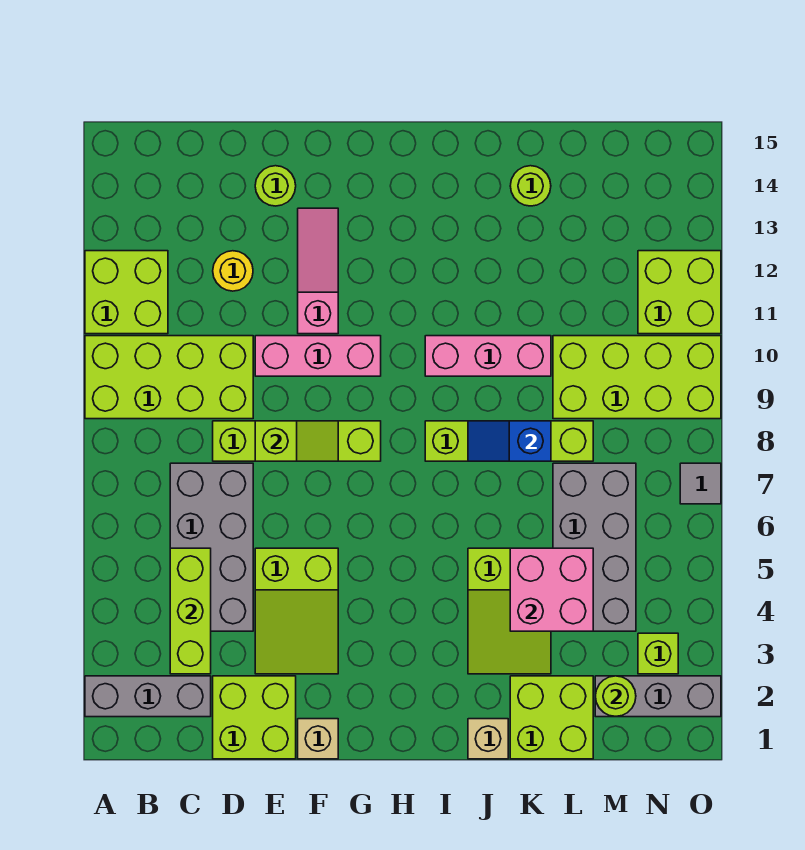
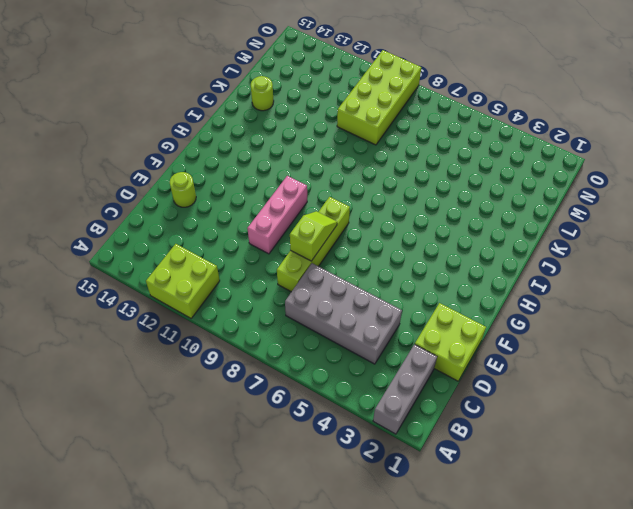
none -> lime 2x4 brick [85,336,253,419]
none -> yellow 1x1 round brick [213,251,253,291]
none -> lime 2x3 slope [255,548,338,674]

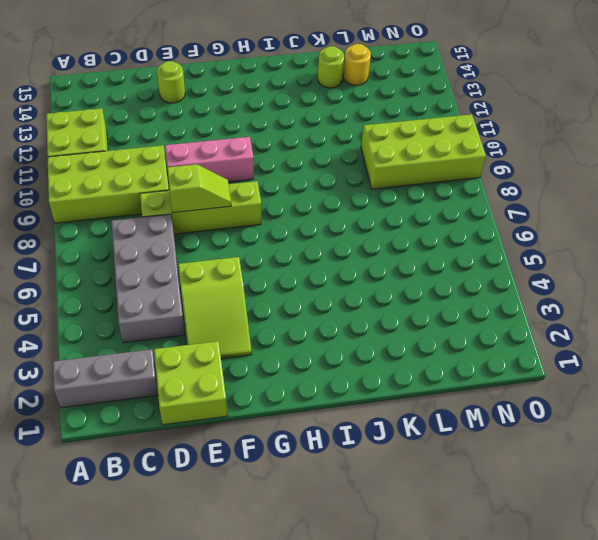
yellow 1x1 round brick [343,44,371,85] -> yellow 1x1 round brick moved to [213,251,253,291]
none -> tan 1x1 brick [298,719,338,759]
none -> pink 1x3 slope [298,208,338,334]
none -> lime 1x4 brick [425,421,593,461]

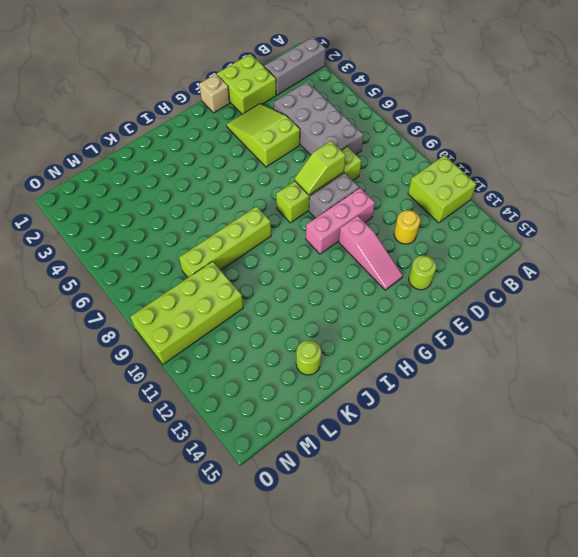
grey 1x2 brick [309,173,359,218] -> none
none -> lime 2x4 brick [85,336,253,419]
none -> pink 1x3 brick [425,336,551,376]
none -> tan 1x1 brick [468,719,508,759]

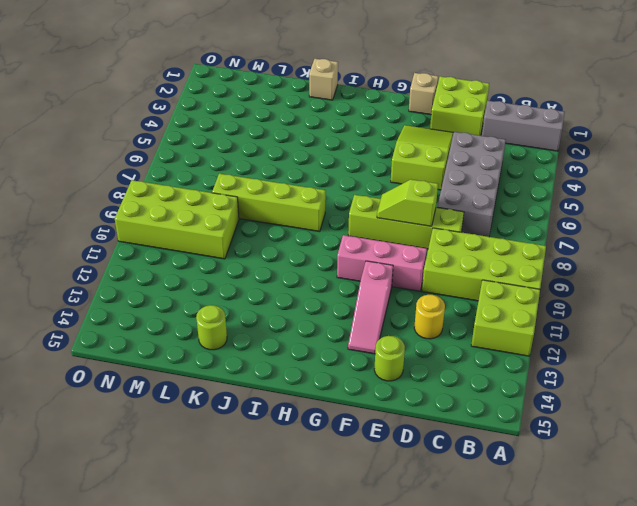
none -> pink 1x3 brick [425,336,551,376]
none -> lime 2x3 slope [468,548,551,674]
none -> lime 2x2 brick [510,676,593,759]

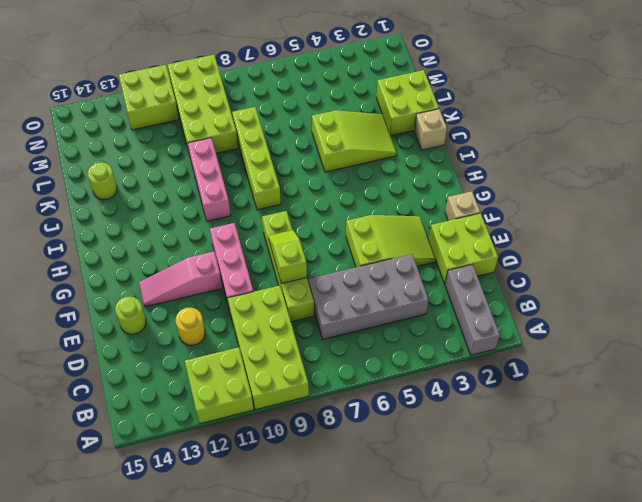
none -> grey 2x4 brick [553,463,636,631]
none -> grey 1x3 brick [595,676,721,717]
none -> lime 1x1 brick [638,633,678,674]

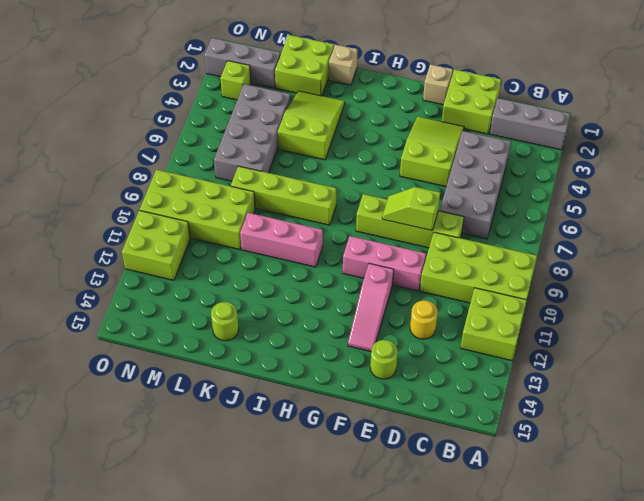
none -> grey 1x1 tile [680,463,721,504]
none -> lime 1x3 brick [170,548,211,674]
none -> blue 1x2 slope [468,421,551,461]

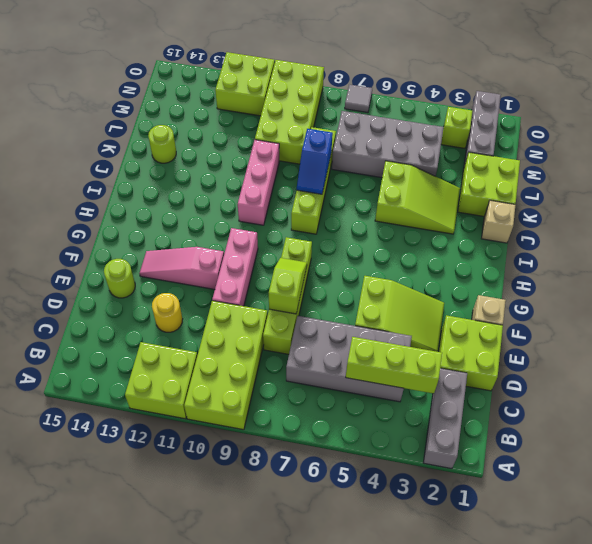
none -> pink 2x2 brick [510,548,593,631]
none -> lime 1x1 round brick [595,676,636,716]

